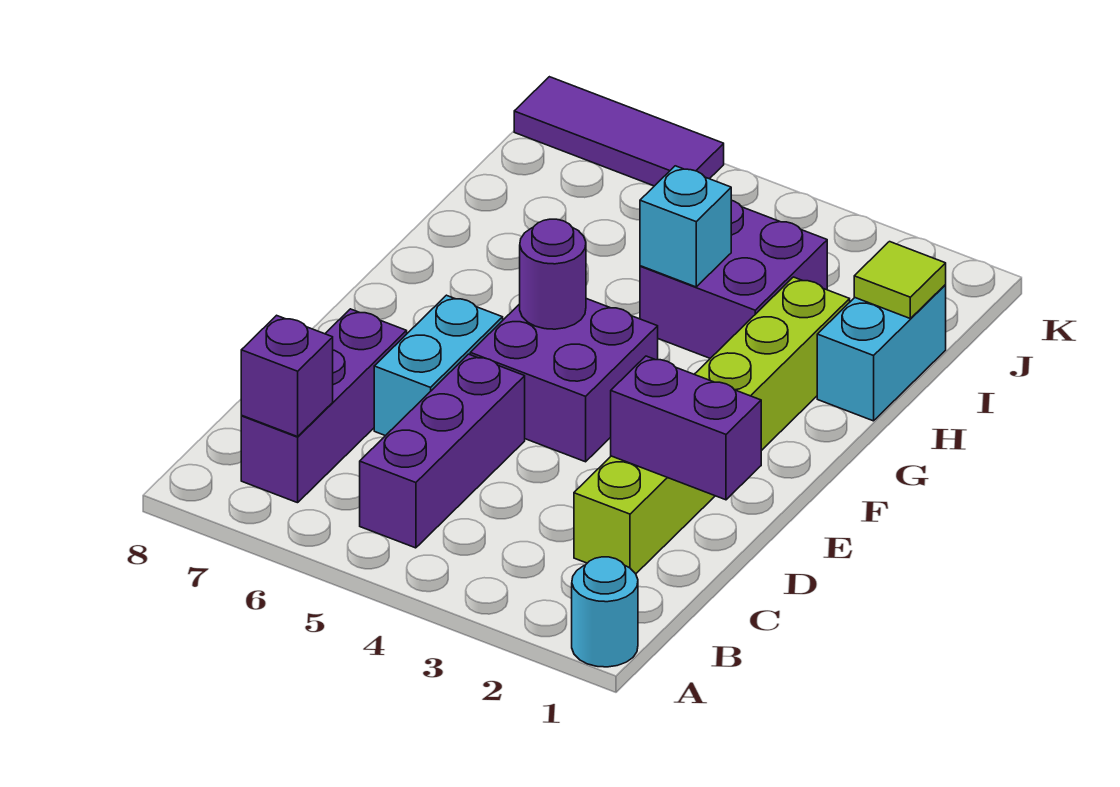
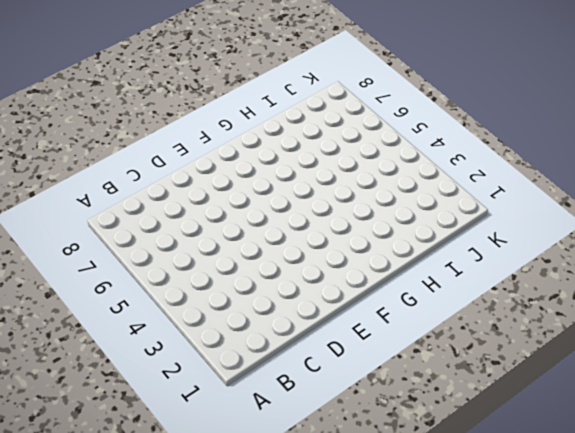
none -> cyan 1x1 round brick [572,557,638,667]
none -> purple 1x3 brick [360,354,525,548]
none -> purple 1x3 brick [241,309,407,503]

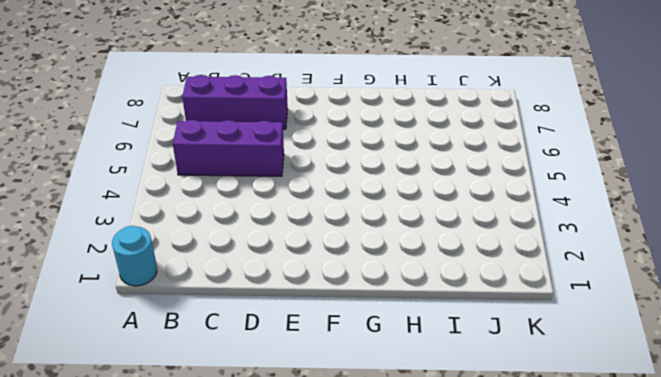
none -> lime 1x6 brick [574,277,850,574]
none -> cyan 1x2 brick [374,295,503,436]
none -> purple 2x2 brick [470,299,658,462]

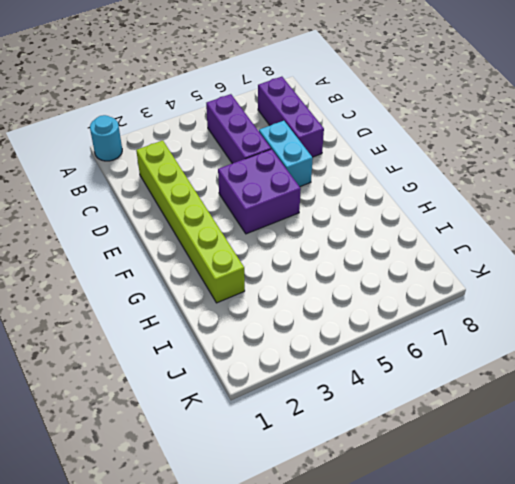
none -> cyan 1x2 brick [817,285,946,421]
none -> purple 2x2 brick [640,200,827,358]
none -> purple 1x3 tile [514,77,724,186]

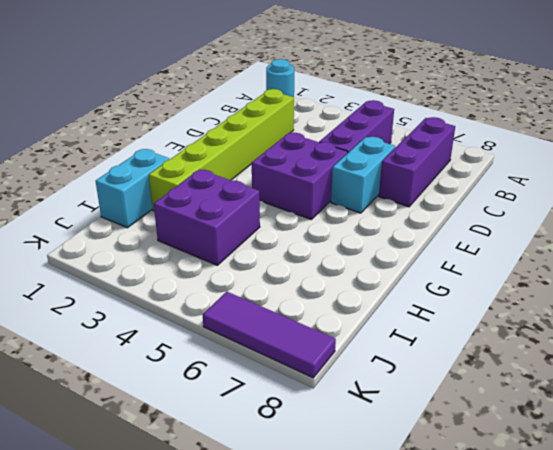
none -> purple 1x1 brick [241,315,333,437]
none -> purple 1x2 brick [611,356,761,500]
none -> purple 1x1 round brick [520,219,586,329]

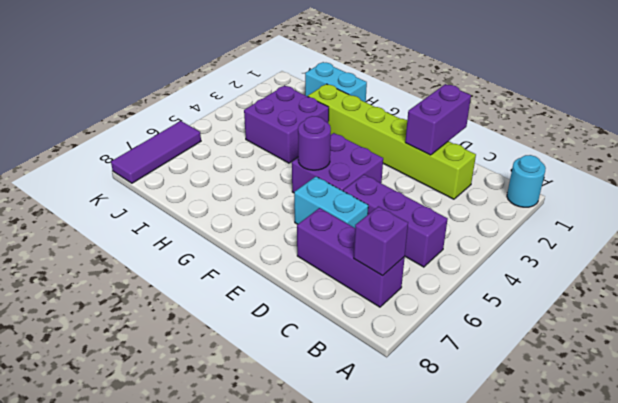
none -> cyan 1x1 brick [640,166,731,287]
none -> lime 1x1 tile [854,242,946,318]

